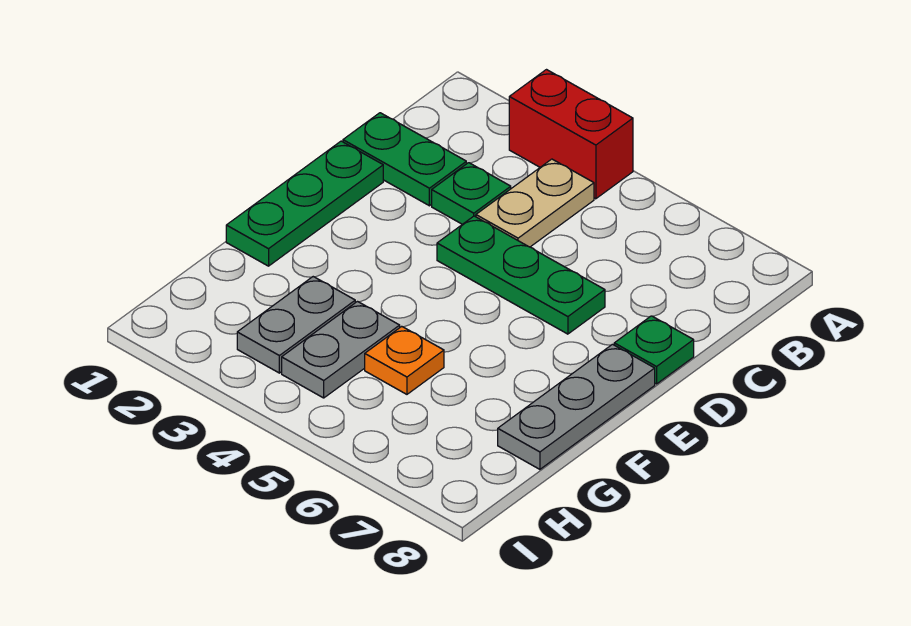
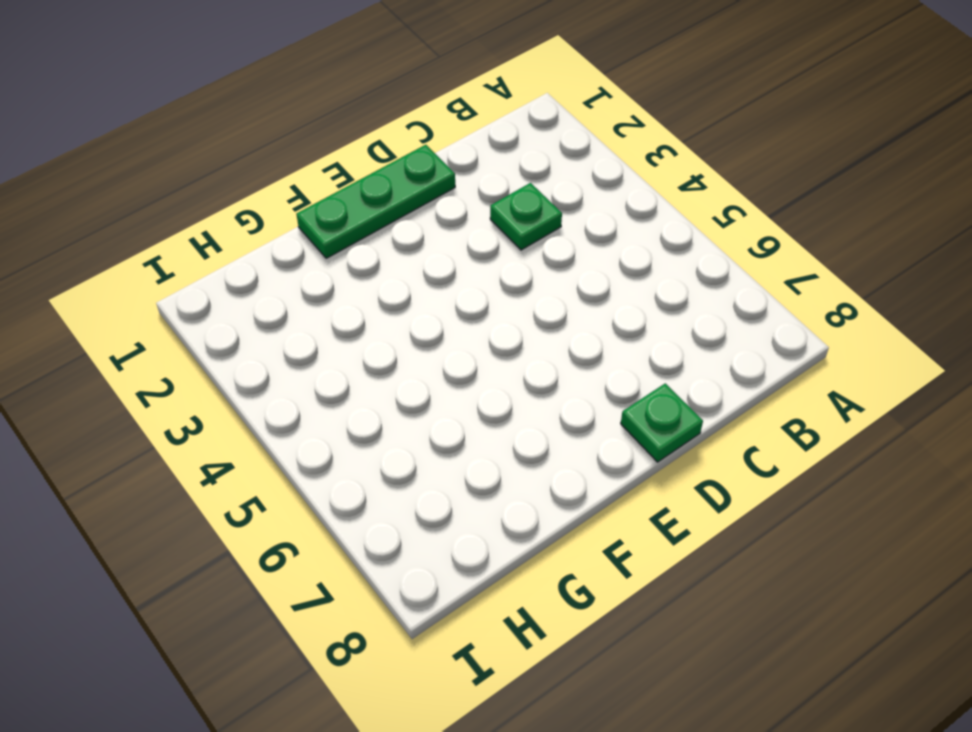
none -> red 1x2 brick [509,70,633,199]
none -> tan 1x2 plate [476,159,594,247]

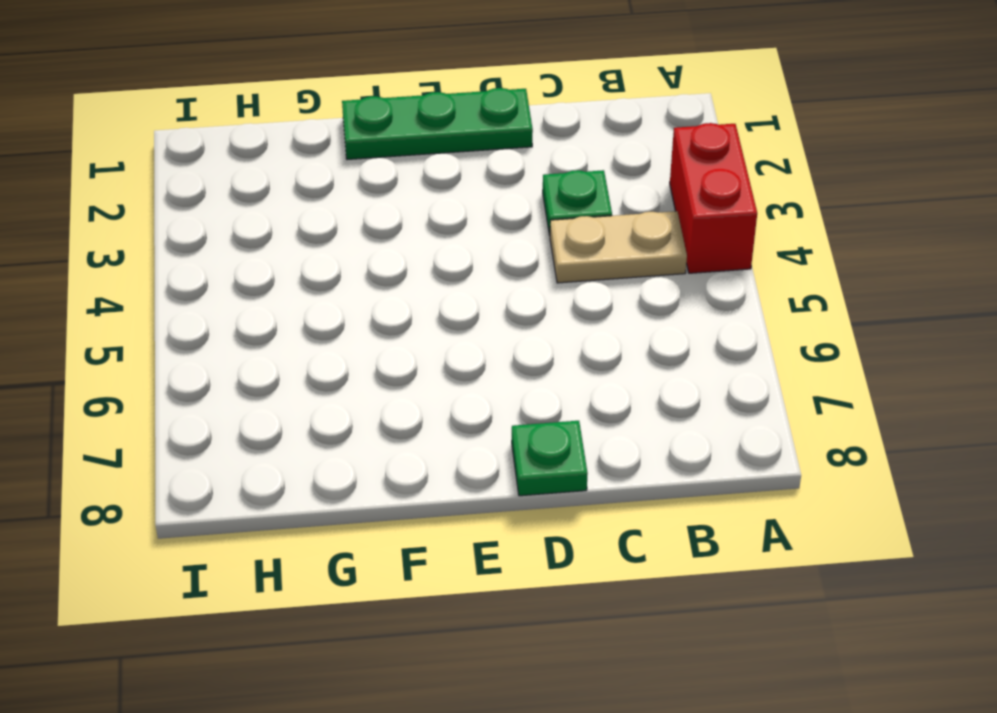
none -> green 1x2 plate [343,113,466,206]
none -> green 1x3 plate [437,216,605,334]

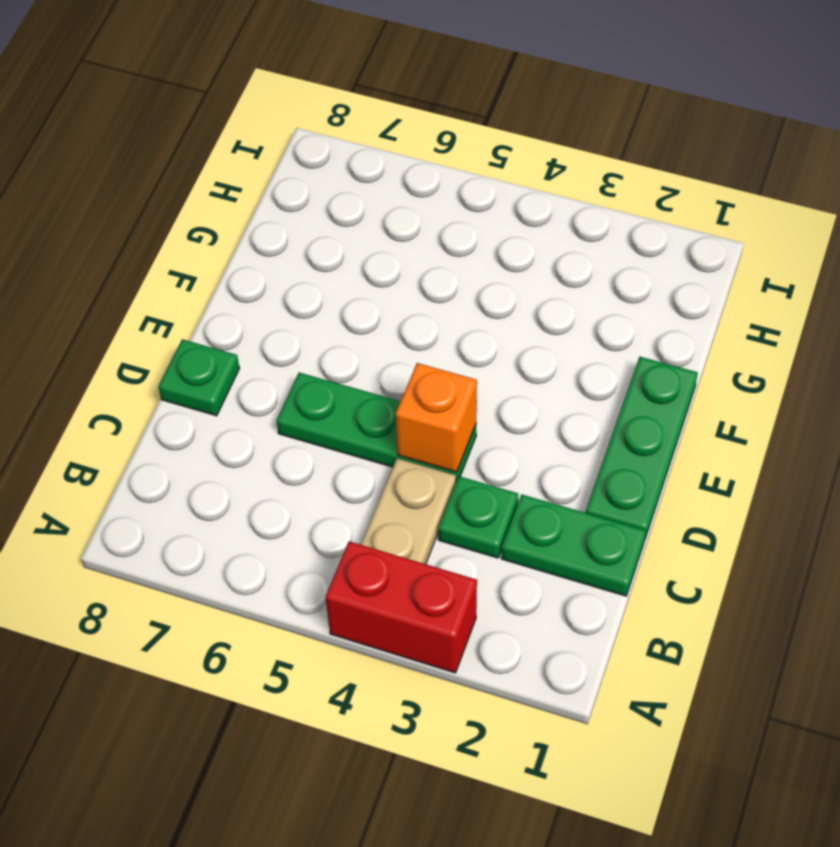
orange 1x1 brick [396,363,477,472] -> none
none -> grey 1x3 plate [498,344,655,469]
none -> grey 1x2 plate [237,277,355,373]

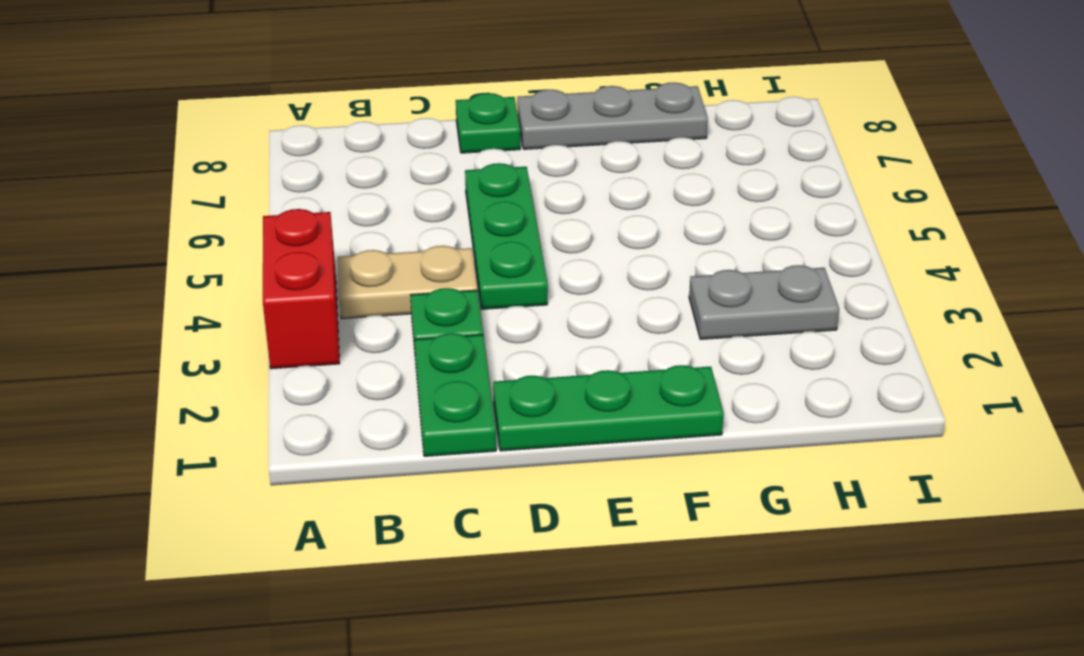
none -> grey 1x2 plate [282,302,400,398]
none -> orange 1x1 plate [365,326,444,394]

